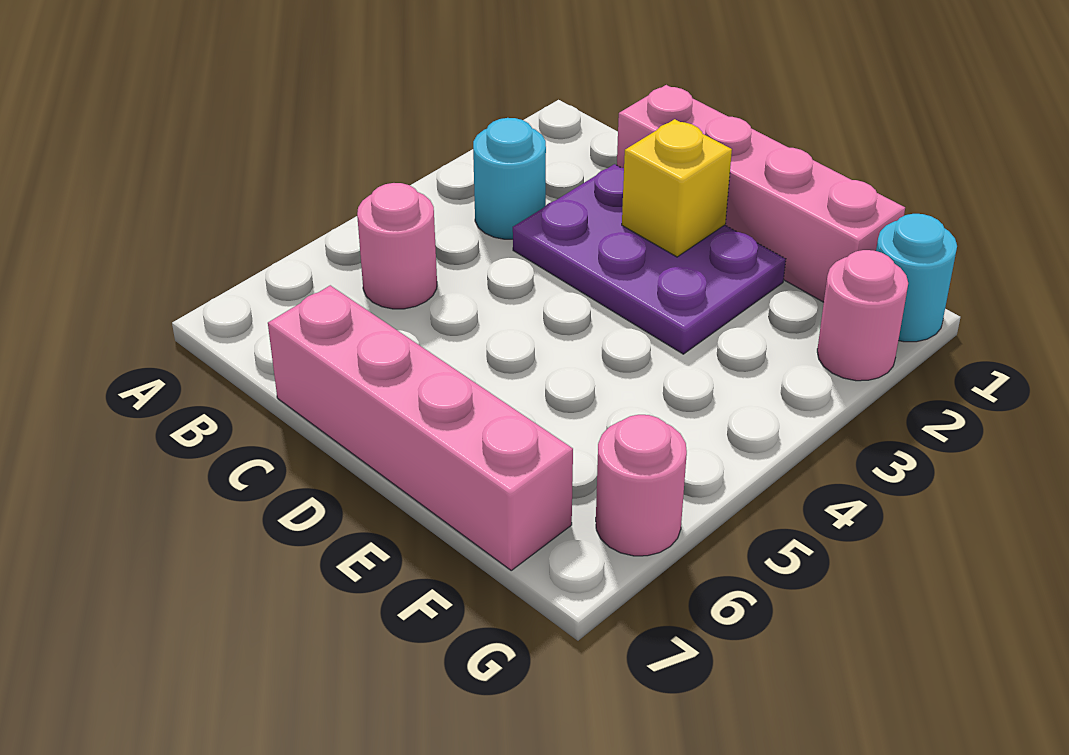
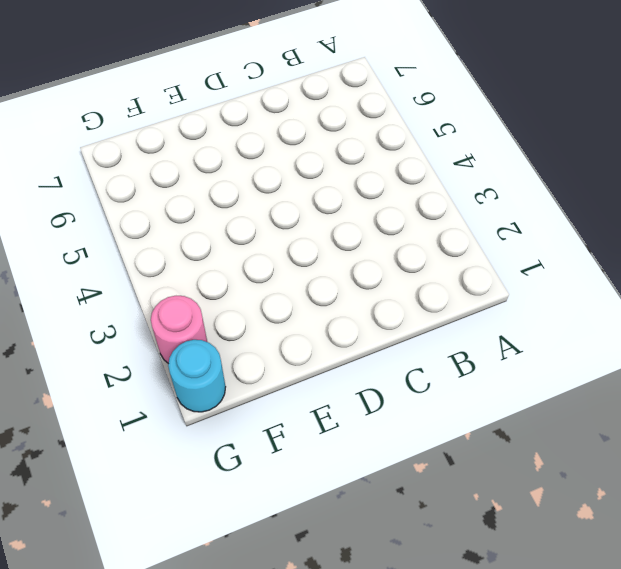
none -> cyan 1x1 round brick [473,118,546,239]
none -> pink 1x1 round brick [357,183,437,309]

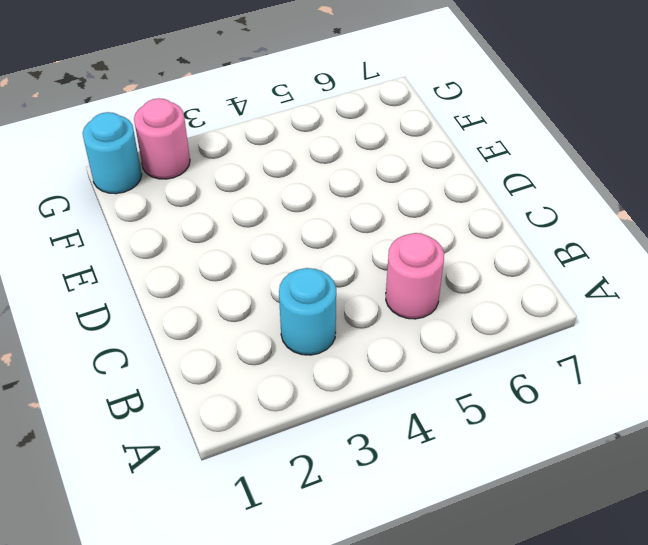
none -> pink 1x4 brick [617,85,905,302]
none -> purple 2x3 plate [513,164,786,354]

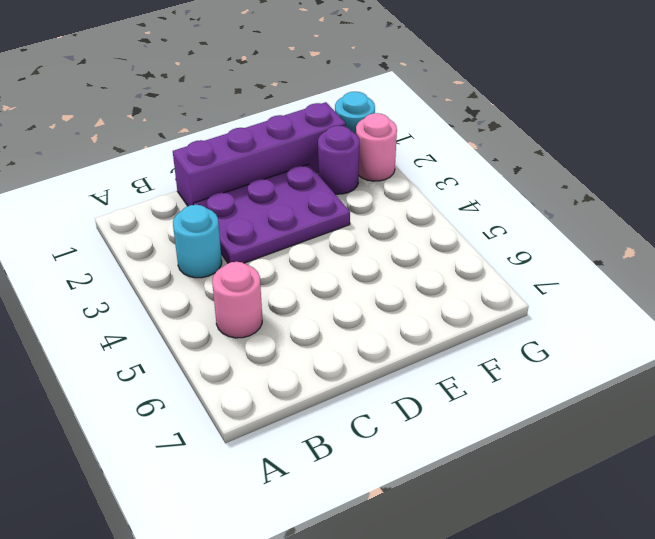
purple 1x4 brick [173,102,346,206] -> pink 1x4 brick [617,85,905,302]
purple 1x1 round brick [318,126,359,194] -> none
none -> pink 1x4 brick [268,285,573,570]
none -> pink 1x1 round brick [596,415,687,556]

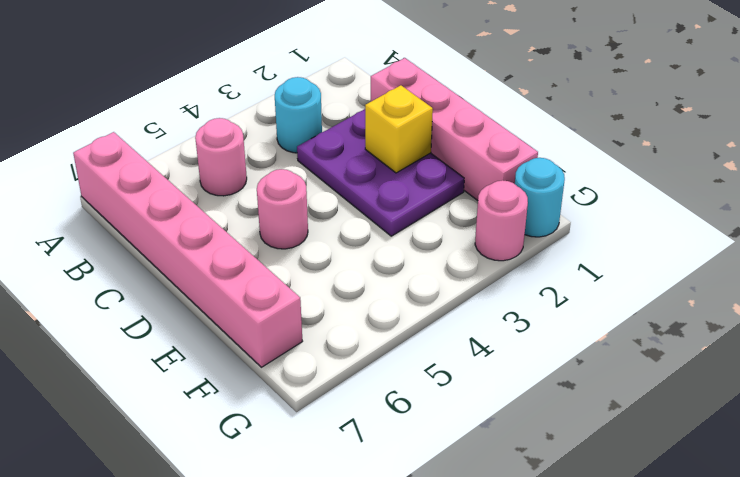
pink 1x6 brick [73,132,303,367] -> pink 1x4 brick [268,285,573,570]
pink 1x1 round brick [257,169,308,249] -> pink 1x1 round brick moved to [596,415,687,556]

